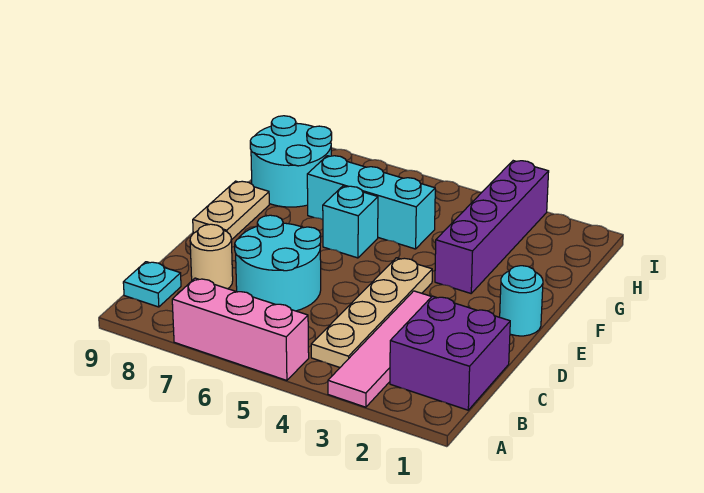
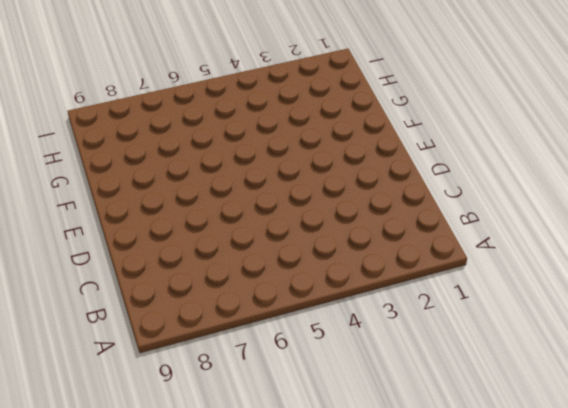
none -> pink 1x4 tile [328,291,431,407]
none -> pink 1x3 brick [172,278,309,380]
none -> purple 2x2 brick [390,296,510,410]

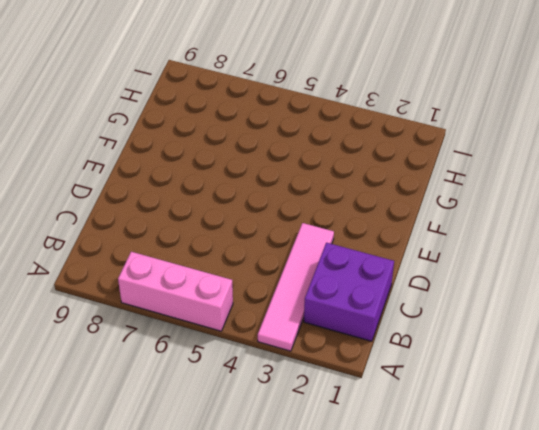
none -> tan 1x4 plate [311,258,432,367]
none -> cyan 1x1 plate [123,262,181,307]
none -> cyan 2x2 round brick [235,215,321,311]

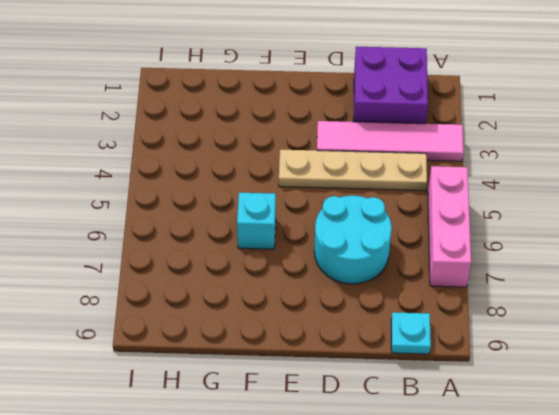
none -> tan 1x1 round brick [190,224,233,289]
none -> cyan 1x1 round brick [500,266,543,336]
none -> tan 1x2 plate [193,181,269,240]

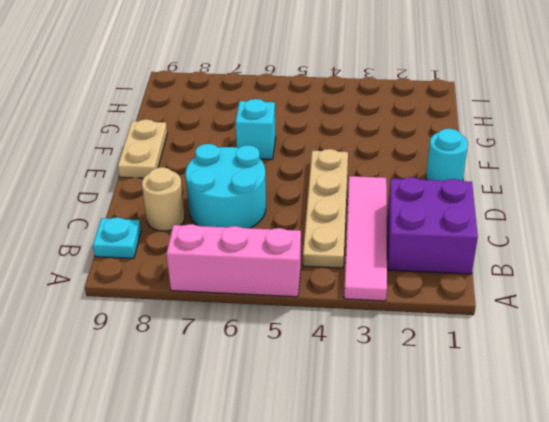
none -> purple 1x4 brick [435,161,549,293]
none -> cyan 1x3 brick [307,156,435,249]
none -> cyan 2x2 round brick [250,116,332,207]

